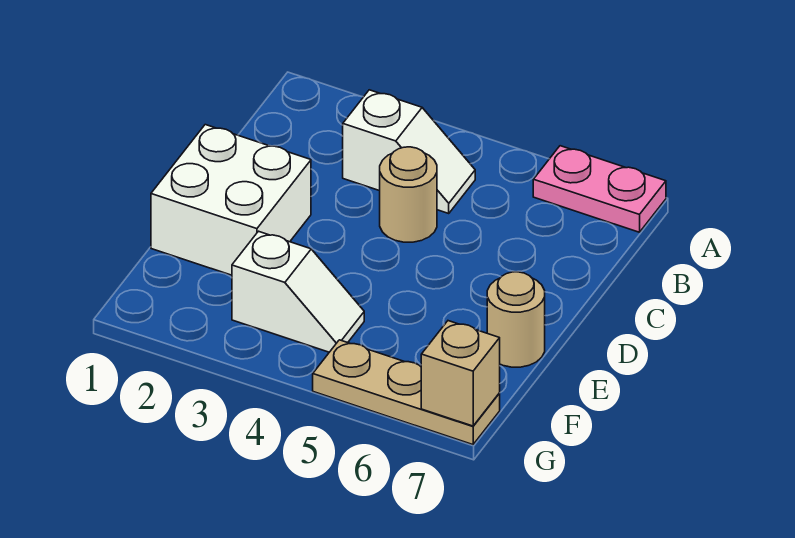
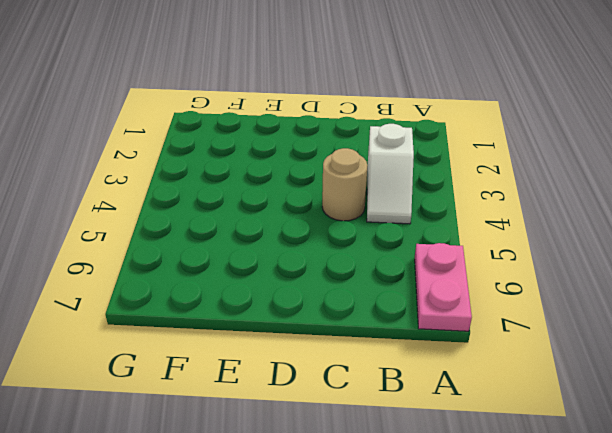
none -> white 2x2 brick [151,125,311,275]
none -> tan 1x1 round brick [487,272,545,367]

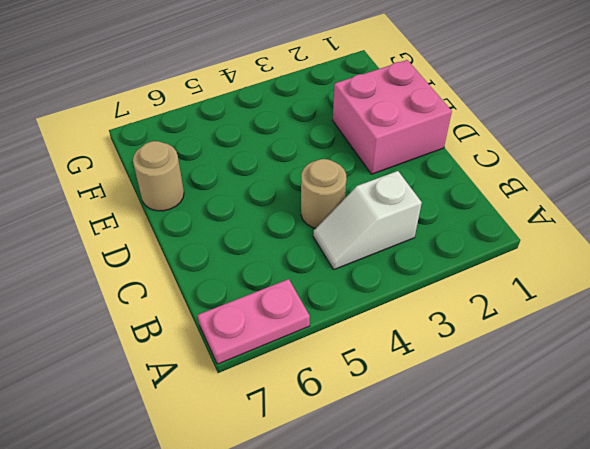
pink 2x2 brick [333,60,452,174] -> white 2x2 brick [151,125,311,275]
none -> white 1x2 slope [232,231,364,352]
none -> tan 1x3 plate [313,340,500,445]

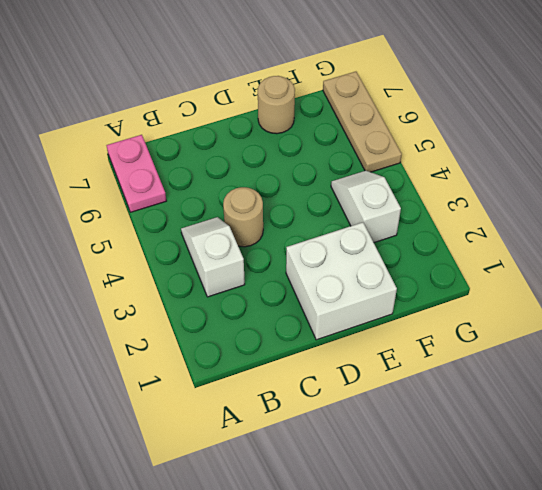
none -> tan 1x1 brick [421,321,500,426]

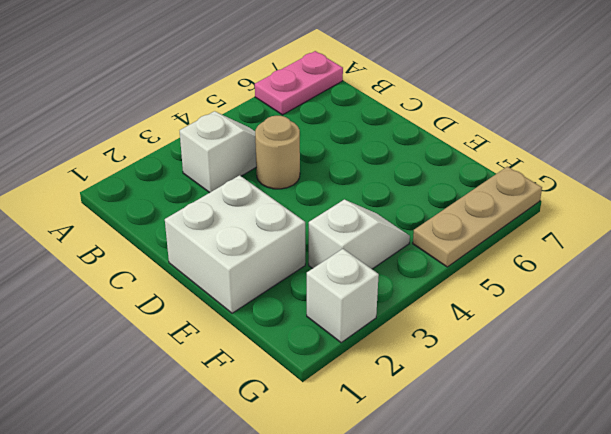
white 1x1 brick [307,249,379,343] -> none
none -> tan 1x1 round brick [487,272,545,367]
none -> tan 1x1 brick [421,321,500,426]

